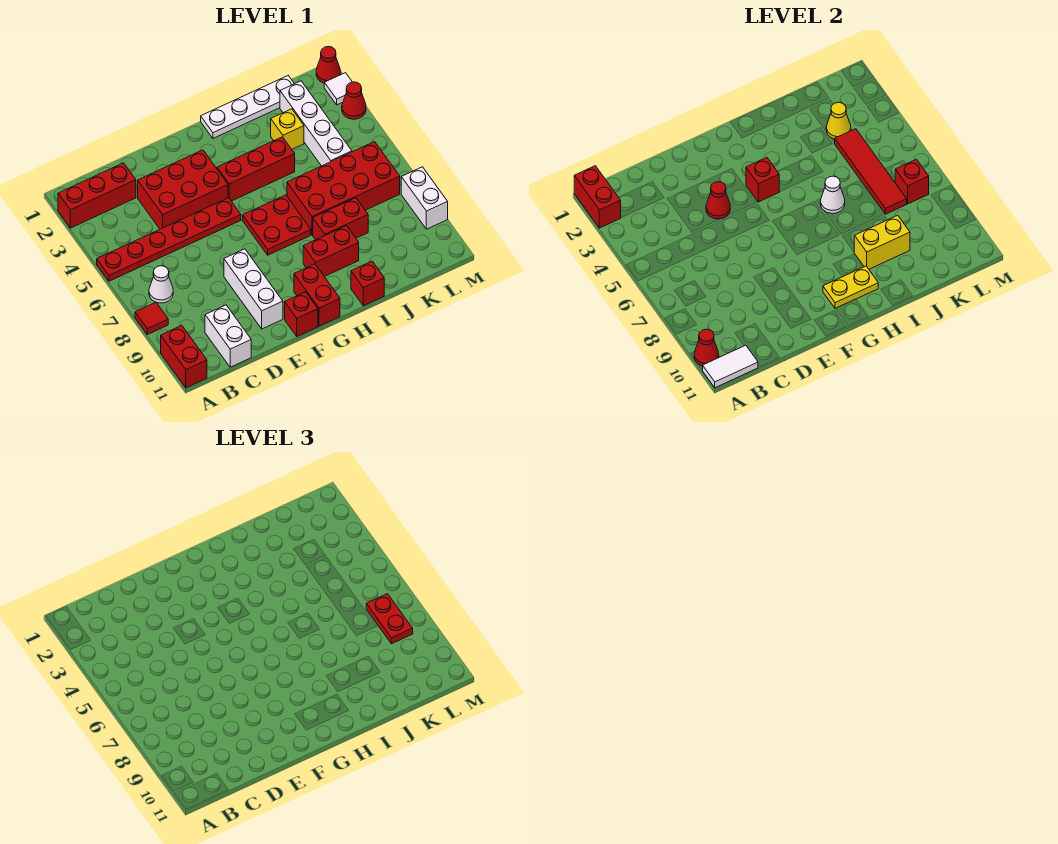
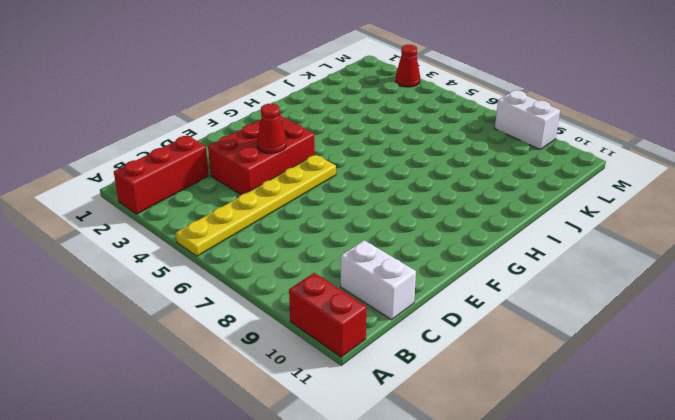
yellow 1x6 plate [176,155,336,256] -> red 1x6 plate [97,198,241,281]
none -> red 1x1 tile [135,302,168,335]
none -> white 1x1 cone [149,266,173,303]
none -> white 1x3 brick [224,249,283,329]
none -> red 1x1 brick [285,292,318,336]

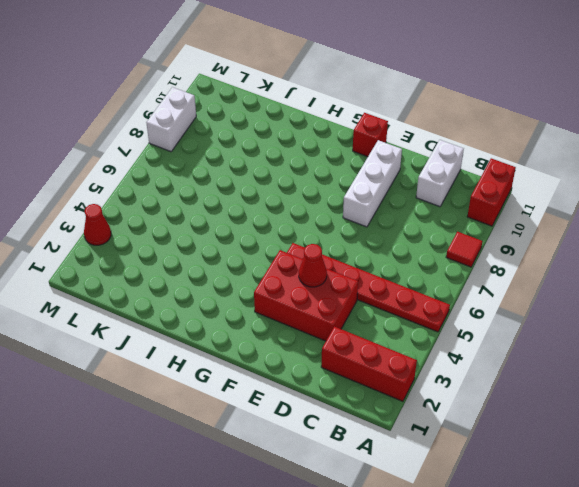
none -> white 1x1 cone [149,266,173,303]
none -> red 1x3 brick [217,137,295,201]
none -> red 2x2 plate [243,195,311,255]
none -> red 1x2 brick [294,264,340,326]

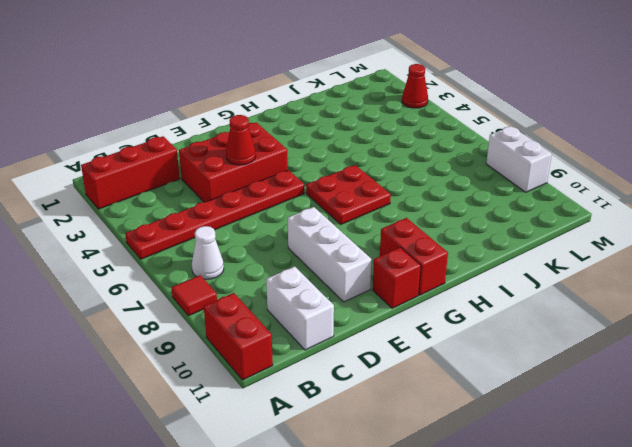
none -> red 1x3 brick [217,137,295,201]
none -> white 1x4 plate [201,76,294,138]
none -> red 1x2 brick [303,226,359,277]
none -> red 2x4 brick [287,142,400,235]

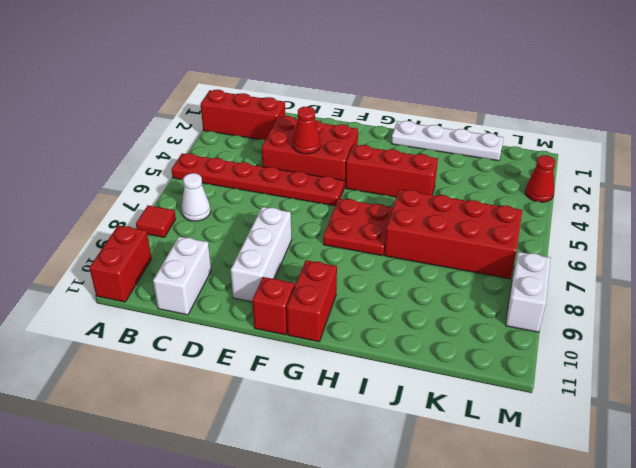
none -> red 1x2 brick [303,226,359,277]
none -> red 1x2 brick [313,198,368,240]
none -> red 1x1 brick [351,261,384,306]
none -> yellow 1x1 brick [271,109,304,149]

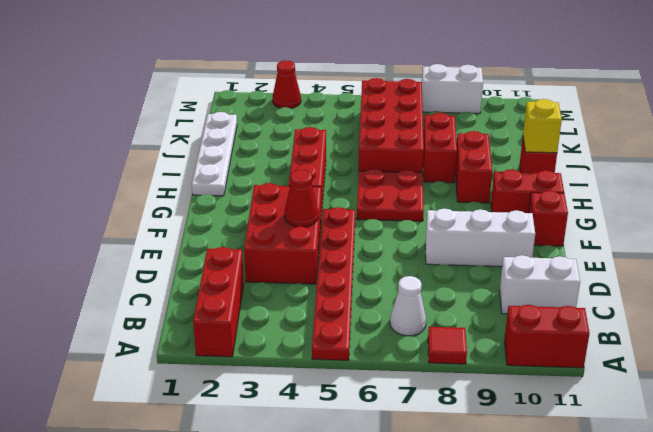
yellow 1x1 brick [523,99,562,153] -> yellow 1x1 brick moved to [271,109,304,149]
none -> white 1x4 brick [280,81,352,166]
none -> red 1x1 cone [316,46,340,83]
none -> white 1x1 tile [324,73,352,105]
none -> red 1x2 brick [574,166,621,228]

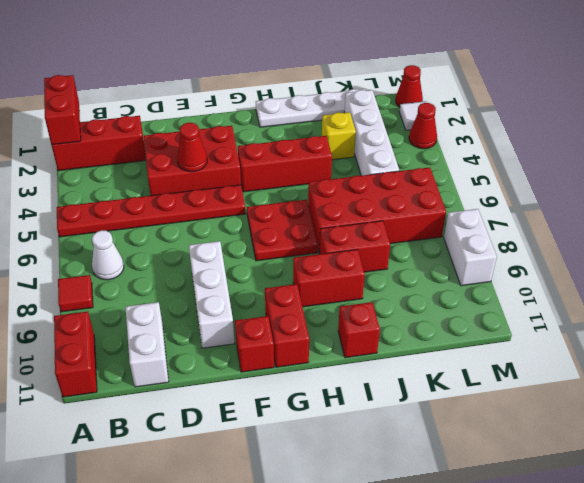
none -> red 1x1 cone [694,329,719,366]
none -> white 1x2 tile [703,345,758,388]
none -> red 1x1 brick [746,158,779,202]
none -> yellow 1x2 plate [823,266,878,309]

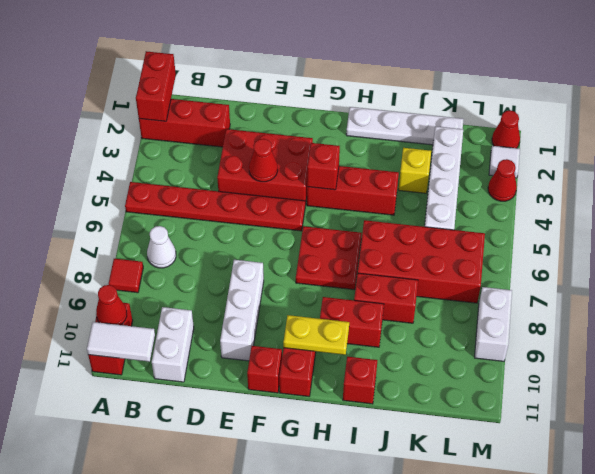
none -> white 1x1 cone [821,176,845,213]
none -> yellow 1x2 brick [854,215,910,269]
none -> yellow 1x1 cone [826,102,851,139]
none -> red 1x4 tile [835,129,907,214]

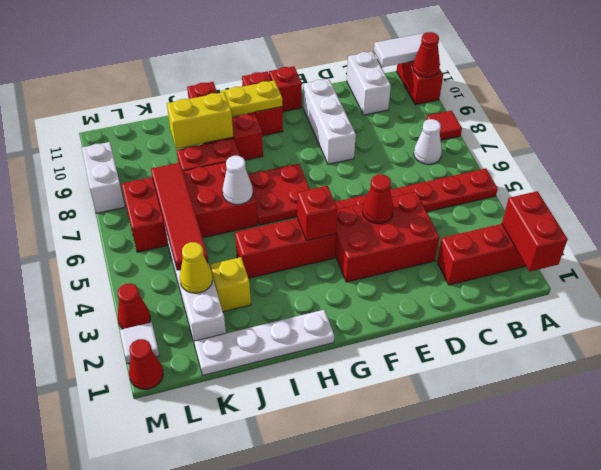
none -> red 1x1 brick [895,159,929,204]
none -> red 1x2 plate [366,594,413,644]

